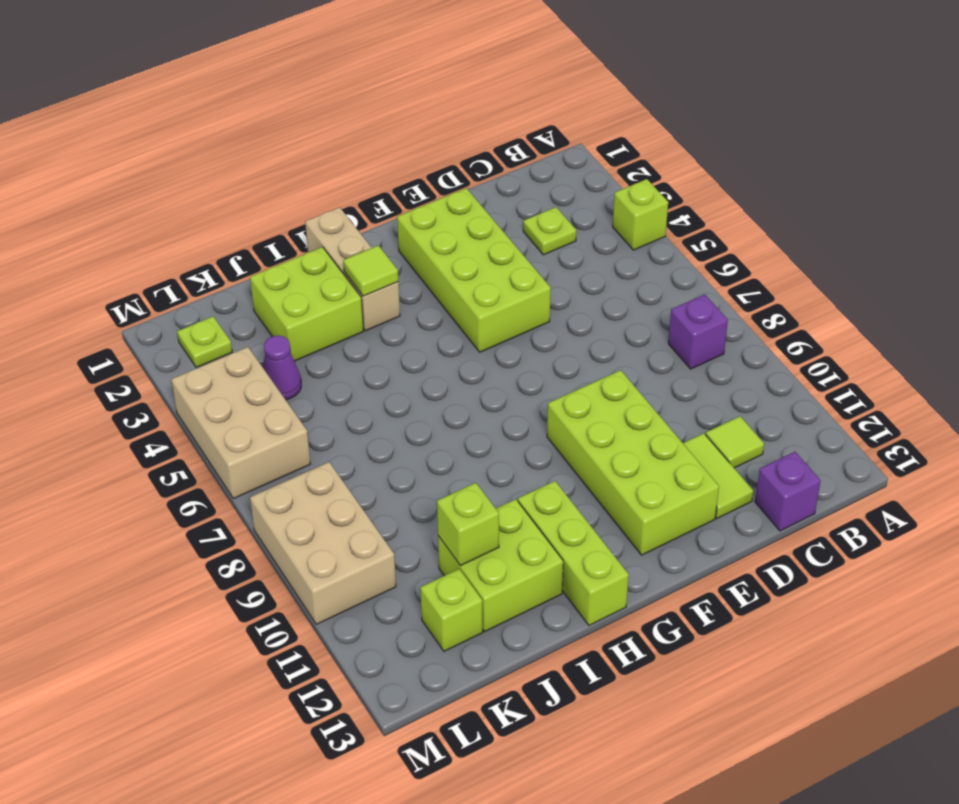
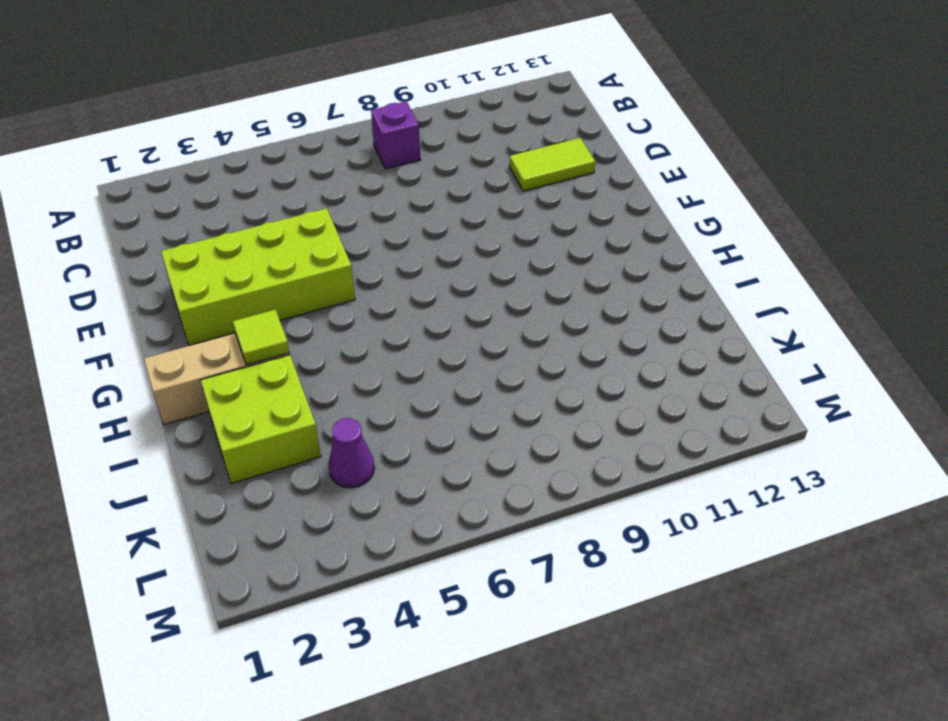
none -> lime 1x1 brick [613,179,668,250]
none -> lime 1x1 plate [523,207,576,255]
none -> lime 1x1 tile [705,416,764,468]

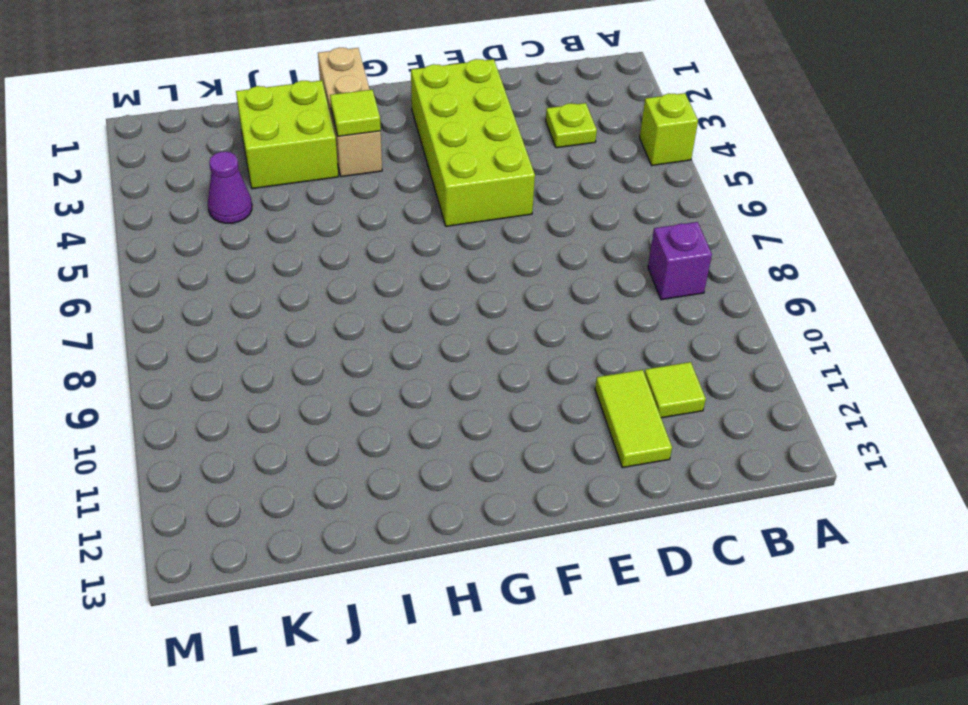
none -> purple 1x1 brick [755,452,821,531]
none -> lime 2x4 brick [547,370,719,555]
none -> lime 1x3 brick [518,481,629,625]

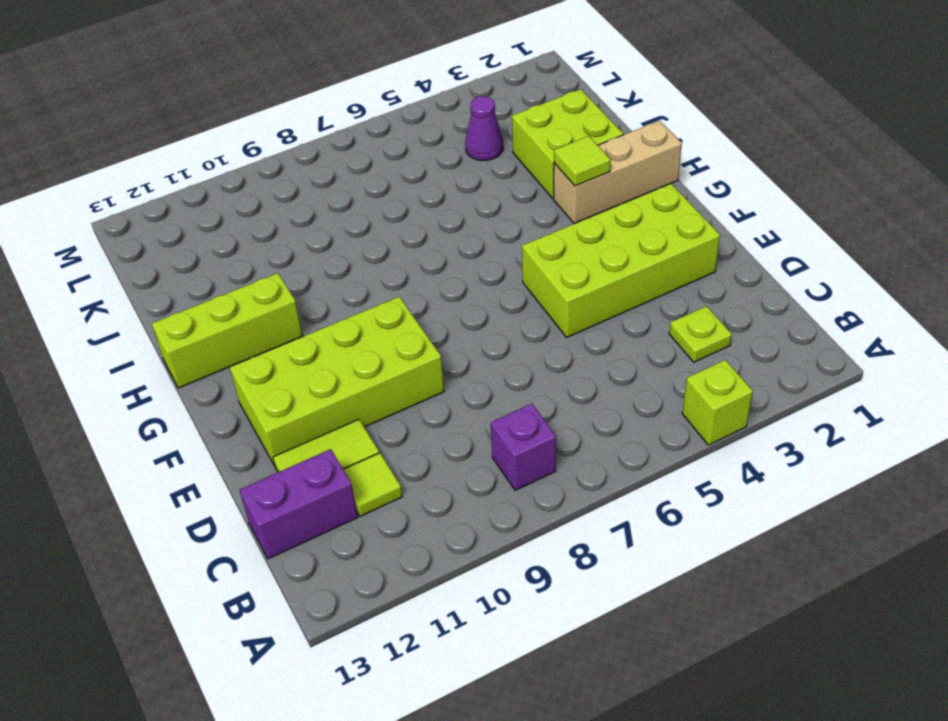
purple 1x2 brick [240,449,358,559] -> purple 1x1 brick [755,452,821,531]
none -> lime 2x2 brick [438,499,563,632]
none -> lime 1x1 brick [420,569,483,651]
none -> lime 1x1 plate [177,317,232,368]

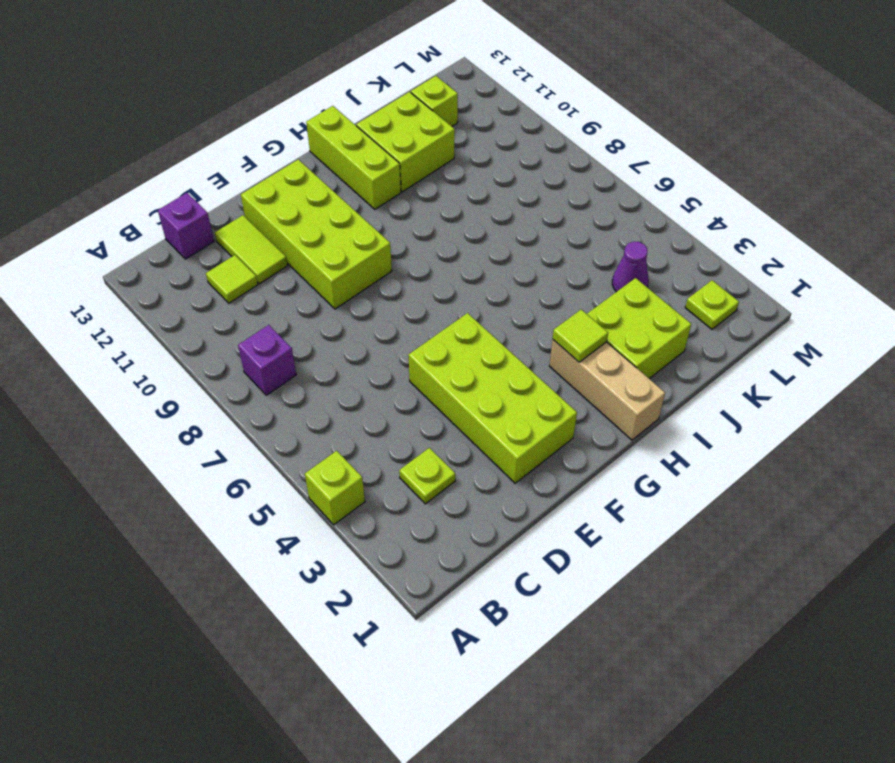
none -> tan 2x3 brick [171,347,310,499]
none -> tan 2x3 brick [250,462,396,624]
none -> lime 1x1 brick [437,483,499,566]

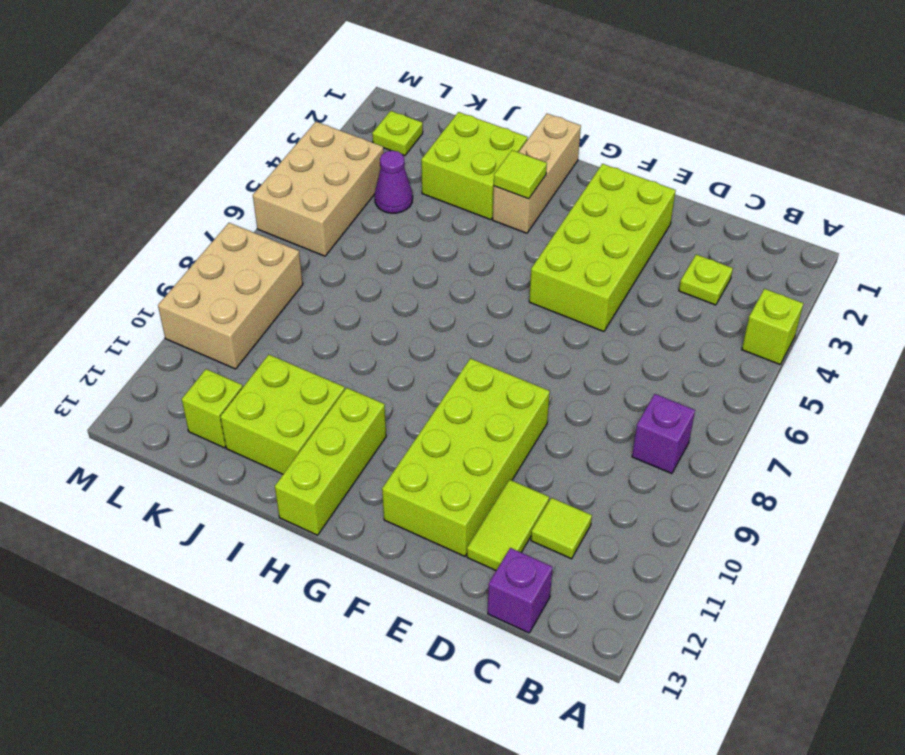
none -> lime 1x1 brick [437,483,499,566]

